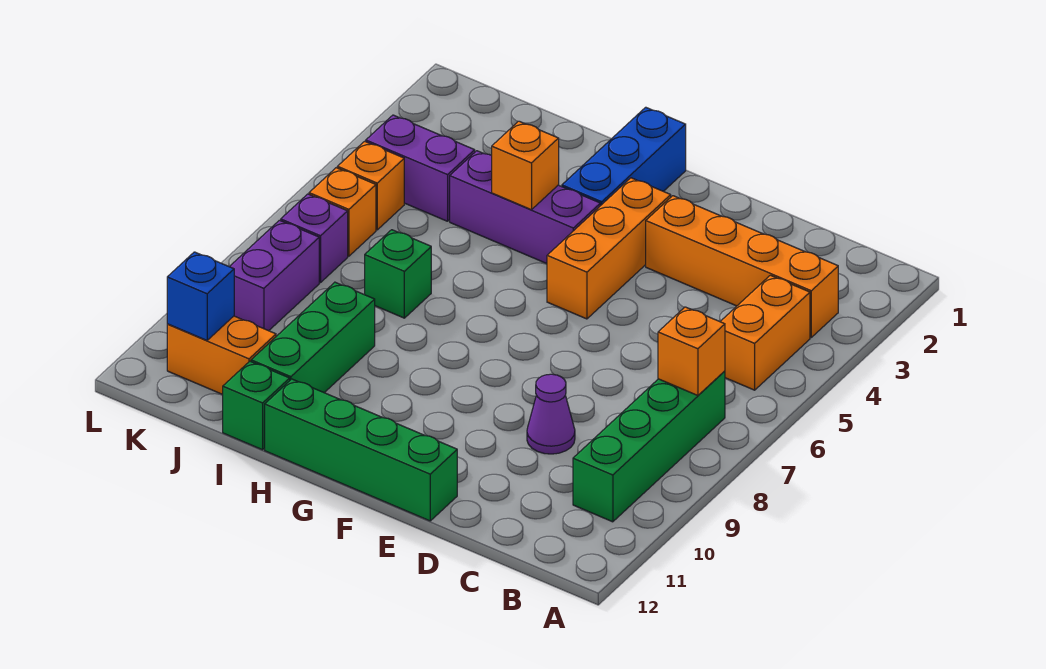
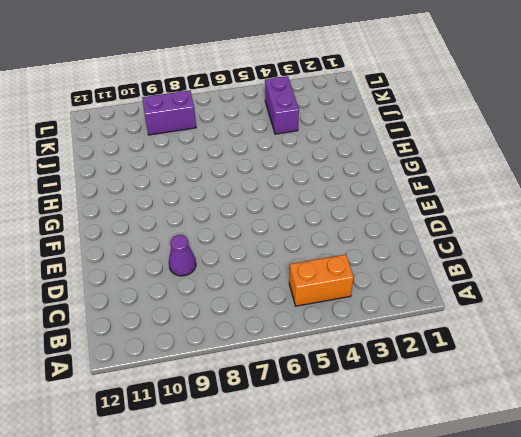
none -> orange 1x4 brick [646,196,838,337]
none -> green 1x4 brick [573,371,725,522]
none -> green 1x4 brick [265,379,457,521]

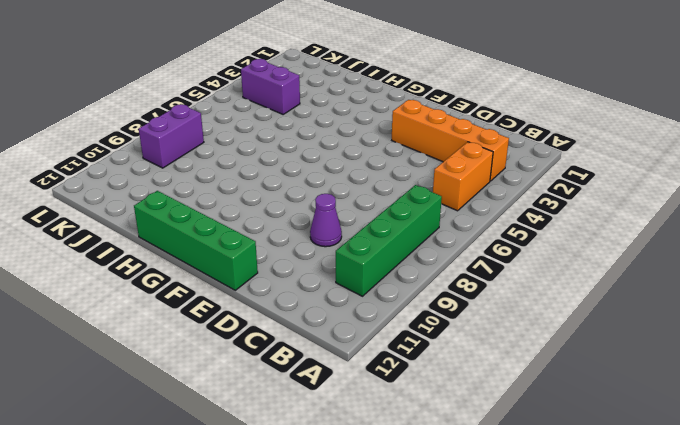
none -> orange 1x3 brick [547,178,671,319]
none -> blue 1x3 brick [562,107,686,206]
none -> purple 1x3 brick [450,151,600,264]

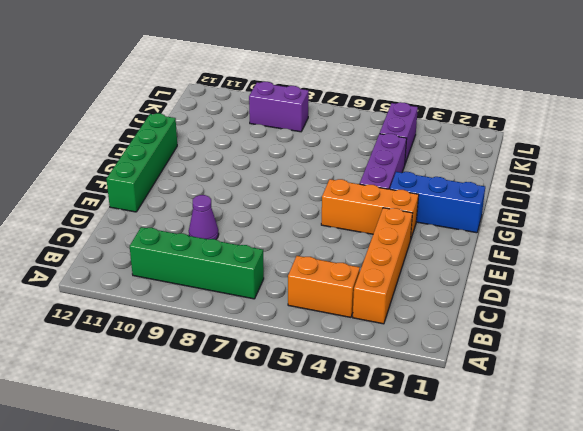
none -> green 1x1 brick [365,230,431,318]
none -> green 1x3 brick [251,282,375,393]
none -> green 1x1 brick [223,361,290,450]

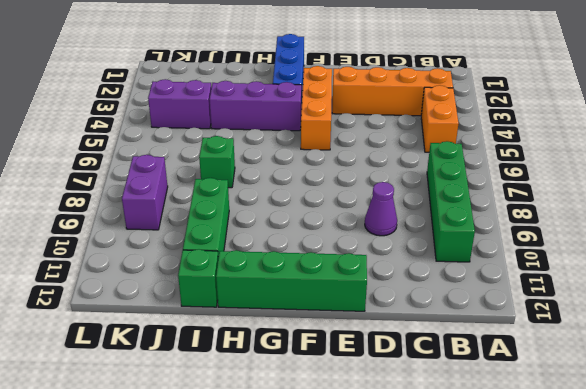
none -> orange 1x2 brick [167,316,276,395]
none -> orange 1x1 brick [337,141,404,230]
none -> orange 1x1 brick [309,168,376,256]

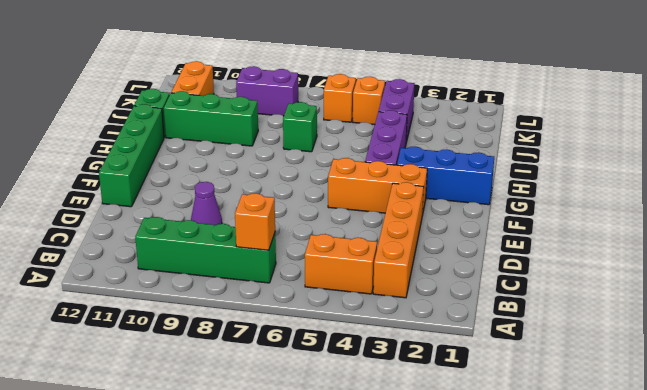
none -> purple 1x1 brick [281,194,348,283]
none -> orange 1x1 brick [492,121,559,210]
none -> blue 1x1 brick [167,252,234,340]

